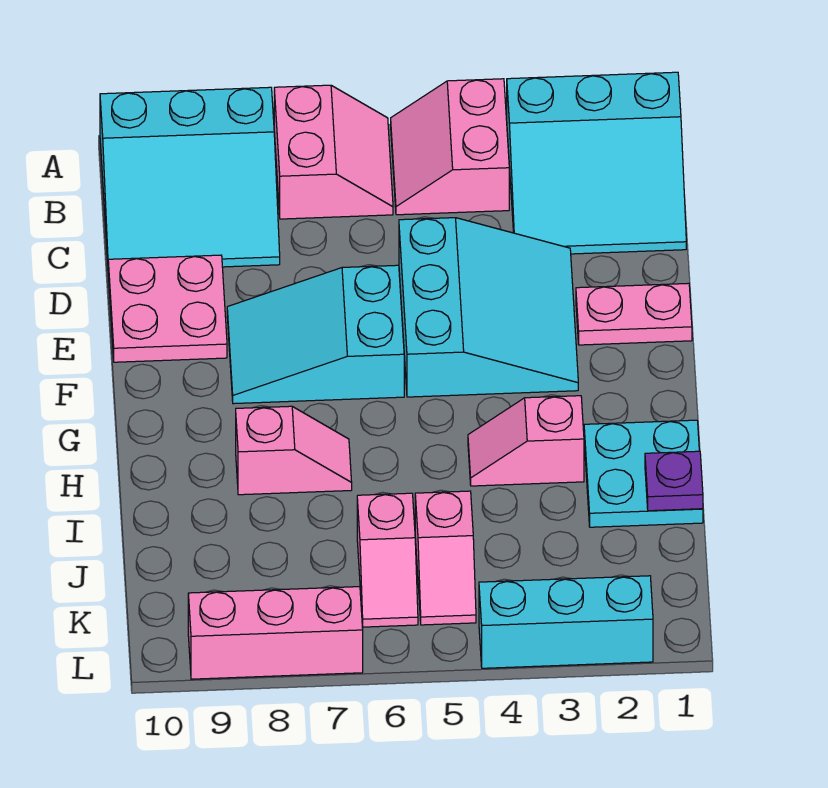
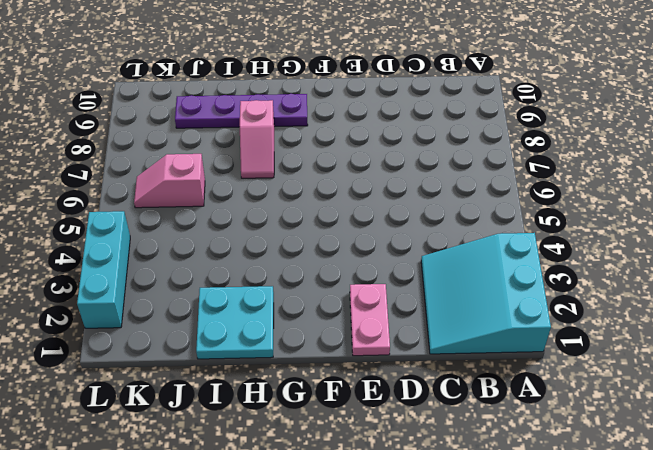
purple 1x4 plate [175,94,308,128] -> none
none -> pink 2x2 slope [391,79,509,215]
none -> pink 2x2 slope [274,85,393,219]
none -> cyan 3x3 slope [100,87,280,267]

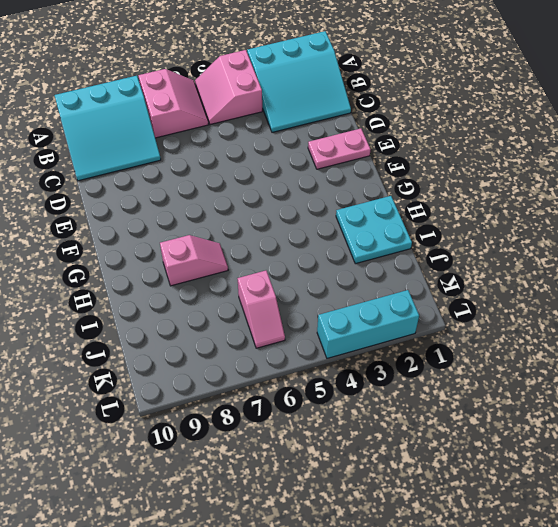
none -> cyan 3x3 slope [399,218,578,397]
none -> pink 2x2 plate [108,255,227,362]
none -> cyan 2x3 slope [227,265,404,404]

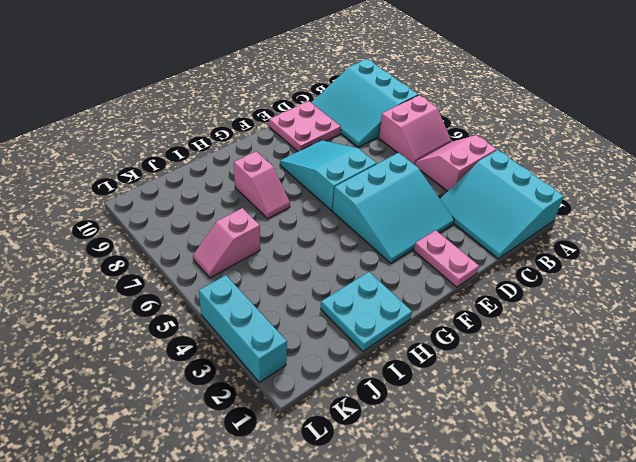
none -> pink 1x2 slope [468,396,584,486]
none -> pink 1x2 slope [415,491,476,625]
none -> pink 1x3 brick [188,587,363,679]

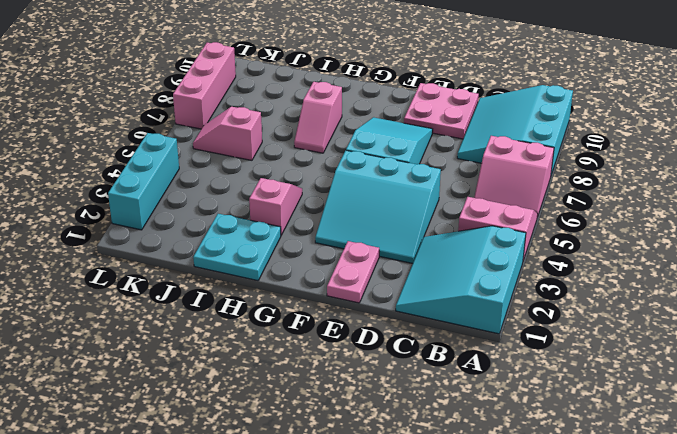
none -> pink 1x2 slope [415,491,476,625]
none -> purple 1x1 plate [645,451,703,511]

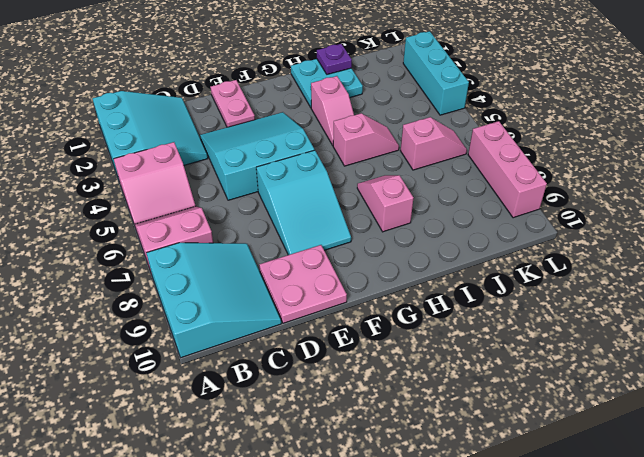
pink 1x2 slope [333,113,399,166] -> pink 1x2 slope moved to [415,491,476,625]

